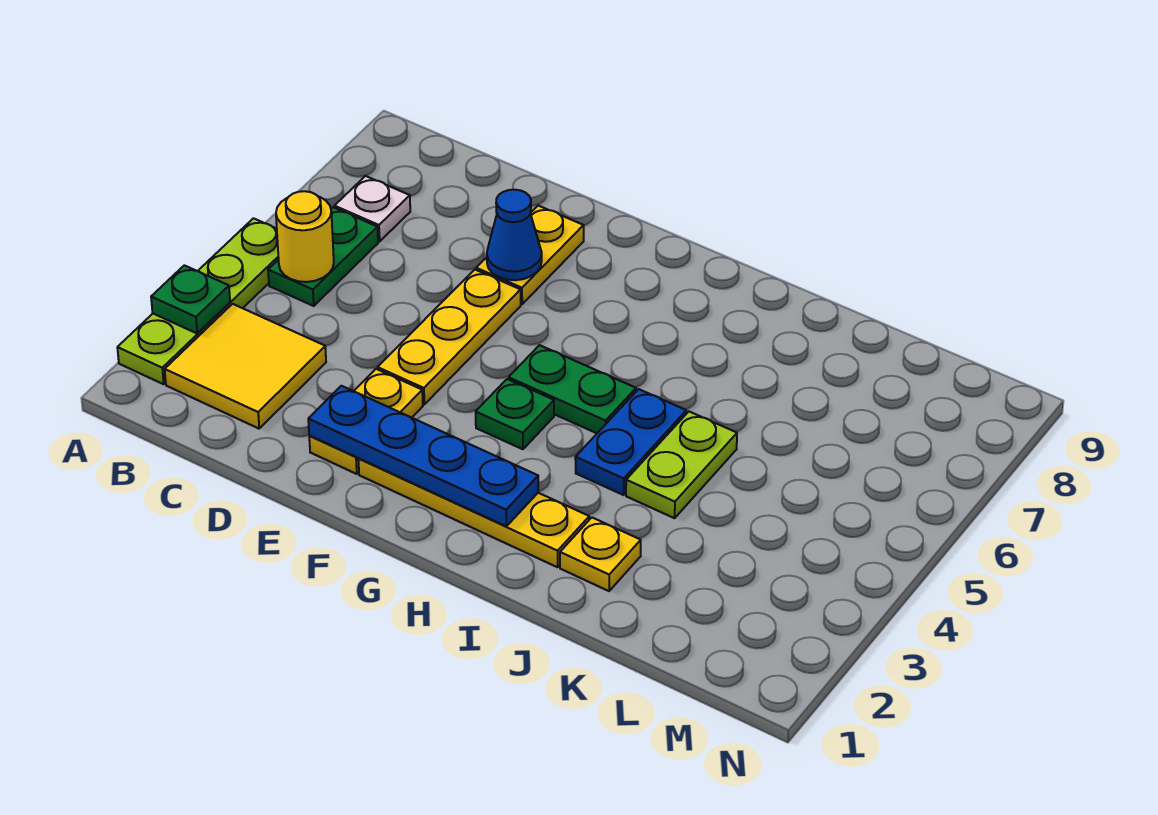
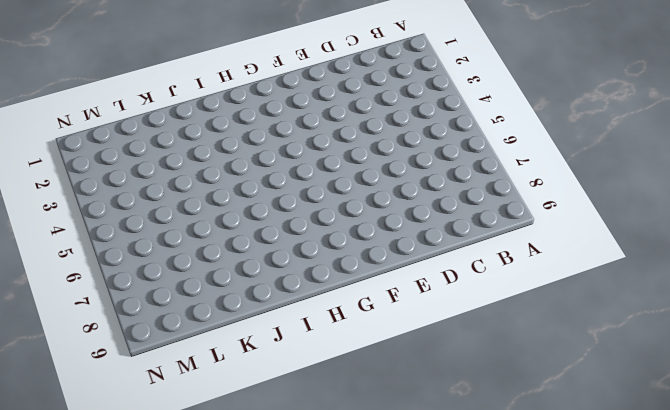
none -> lime 1x4 plate [117,218,279,384]
none -> yellow 2x2 tile [165,304,326,429]
none -> green 1x2 plate [268,207,378,306]

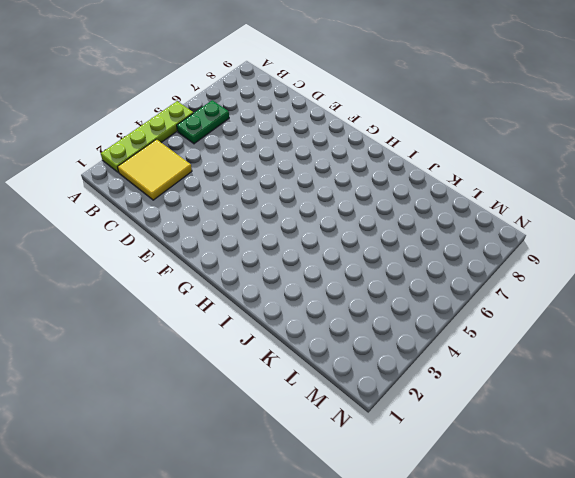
none -> white 1x1 plate [335,176,410,242]
none -> yellow 1x2 plate [309,369,423,474]
none -> yellow 1x3 plate [378,270,521,404]

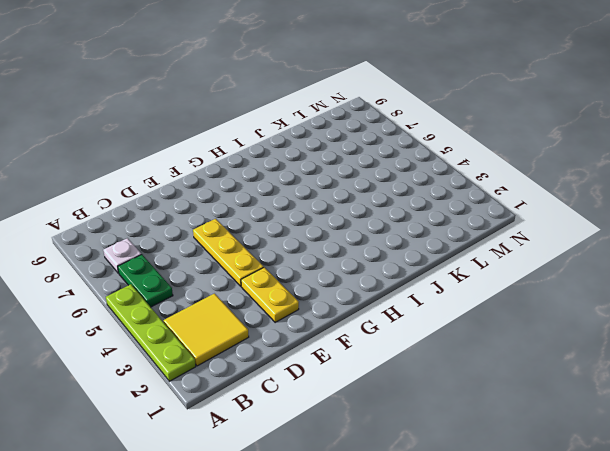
none -> yellow 1x2 plate [476,206,584,304]
none -> yellow 1x4 plate [358,459,589,567]
none -> green 1x1 plate [476,379,554,449]

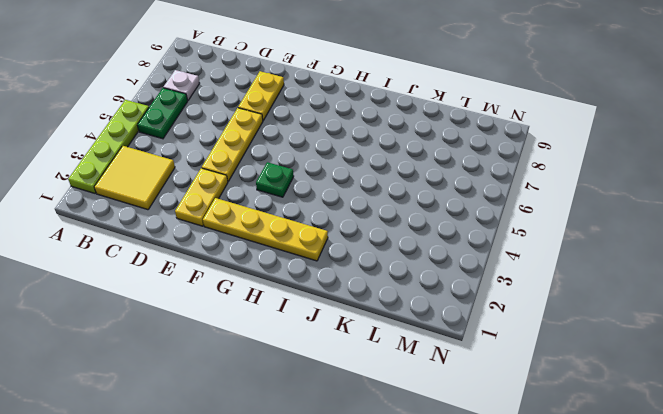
none -> green 1x2 plate [509,345,636,433]
none -> blue 1x2 plate [575,389,686,495]
none -> yellow 1x1 plate [560,518,641,591]

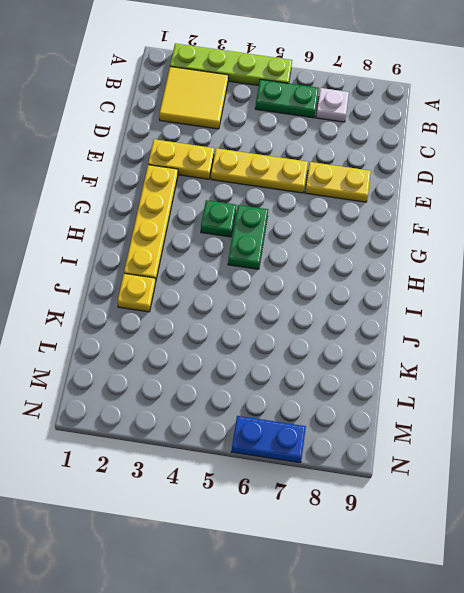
blue 1x2 plate [231,416,306,463] -> blue 1x2 plate moved to [575,389,686,495]
none -> lime 1x2 plate [626,412,737,518]
none -> green 1x1 plate [151,265,230,334]
none -> yellow 1x1 round brick [276,191,334,282]

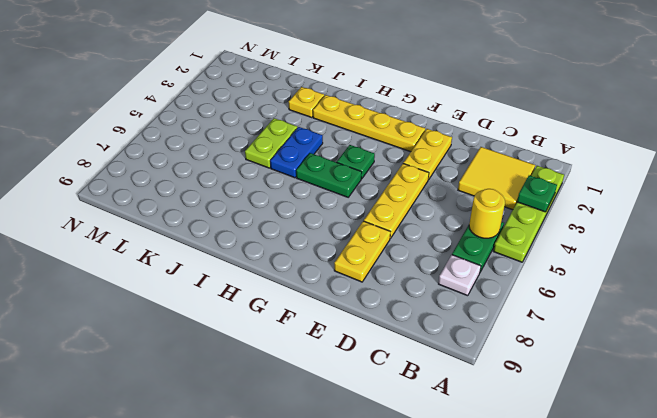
none -> blue 1x4 plate [308,386,538,526]
none -> blue 1x1 cone [487,190,542,280]

